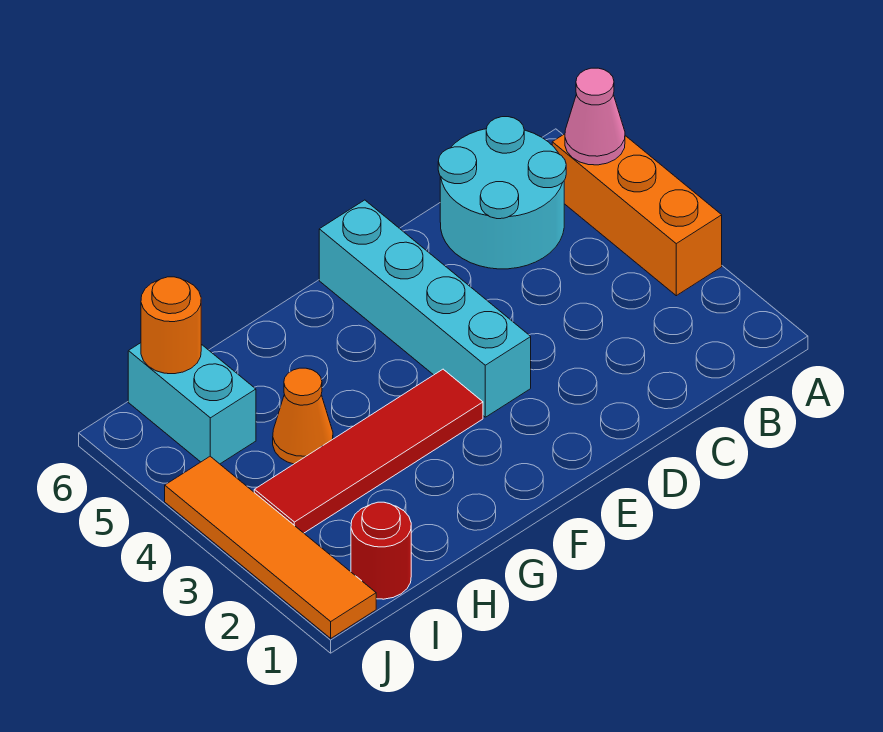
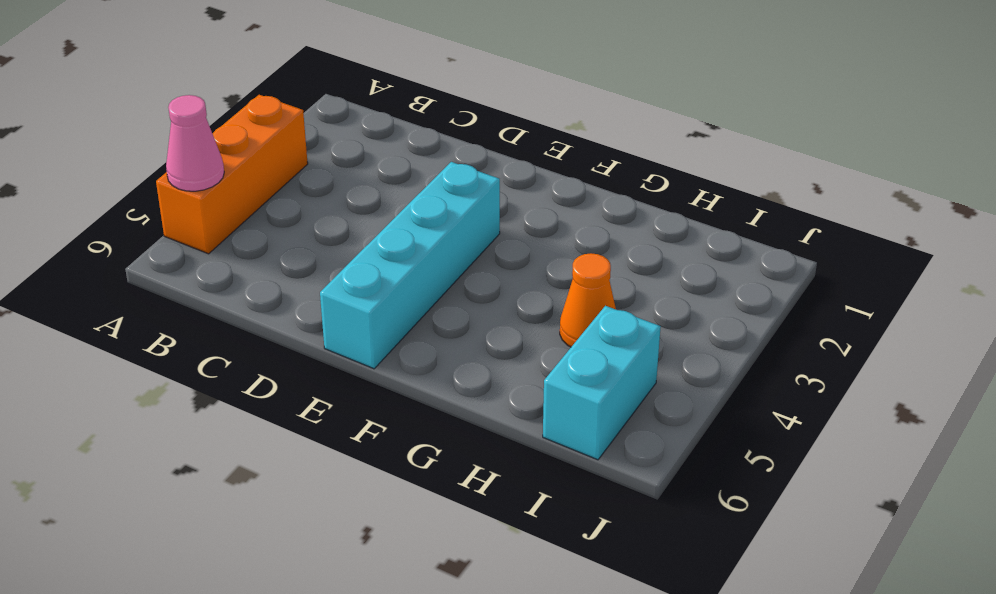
none -> cyan 2x2 round brick [438,117,566,269]
none -> red 1x4 tile [254,369,483,533]

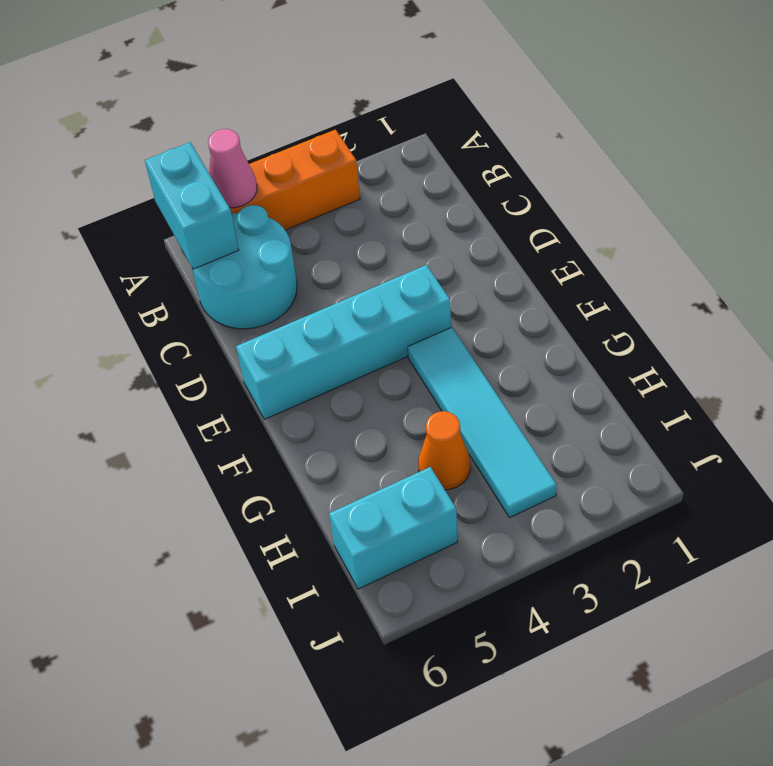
cyan 1x2 brick [145,142,239,269] -> none
cyan 1x4 tile [408,327,557,518] -> red 1x4 tile [254,369,483,533]
none -> red 1x1 round brick [351,502,411,599]
none -> orange 1x4 tile [165,456,376,638]

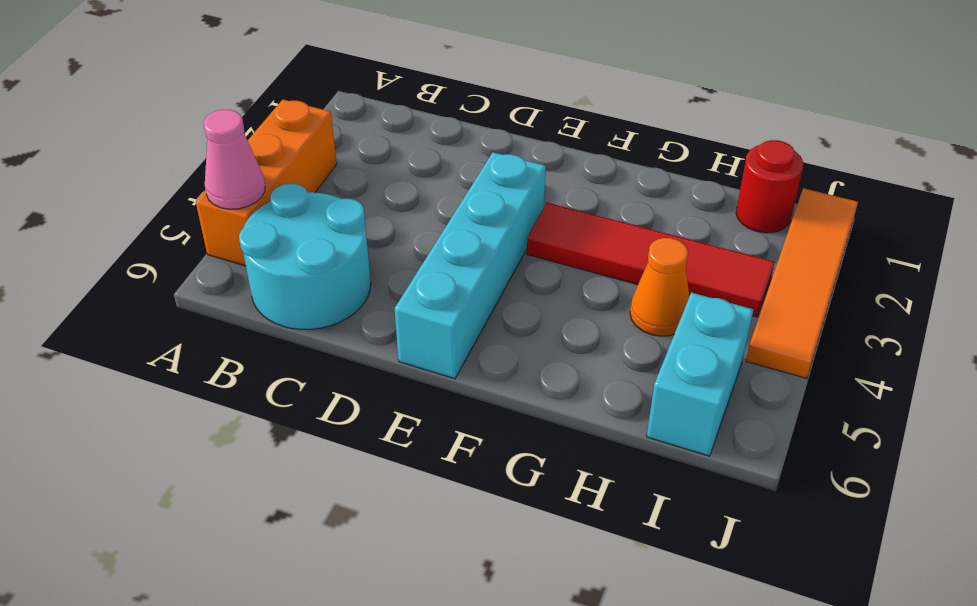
none -> orange 1x1 round brick [141,277,201,374]

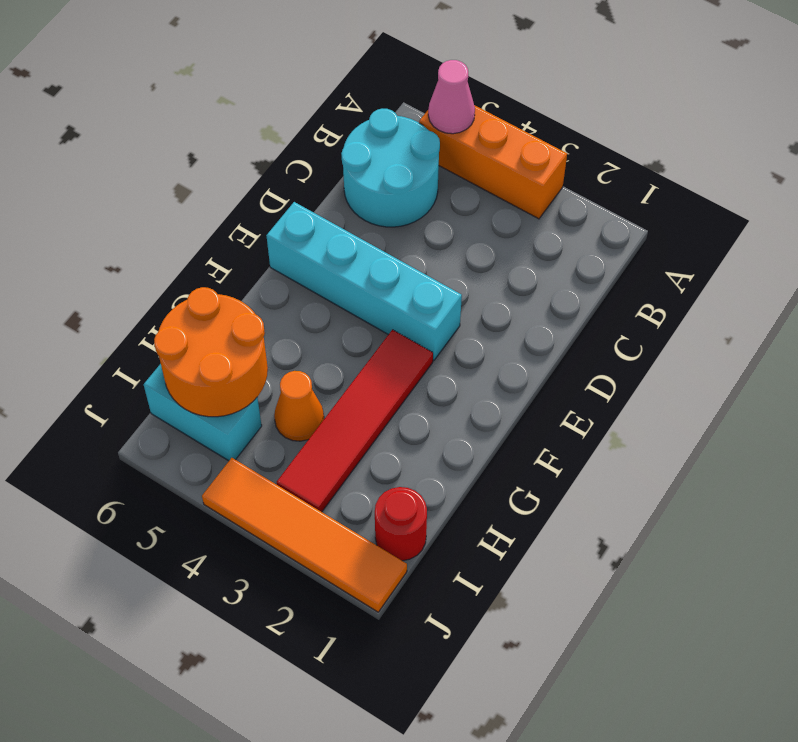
orange 2x2 round brick [154,287,268,417] -> orange 1x1 round brick [141,277,201,374]

